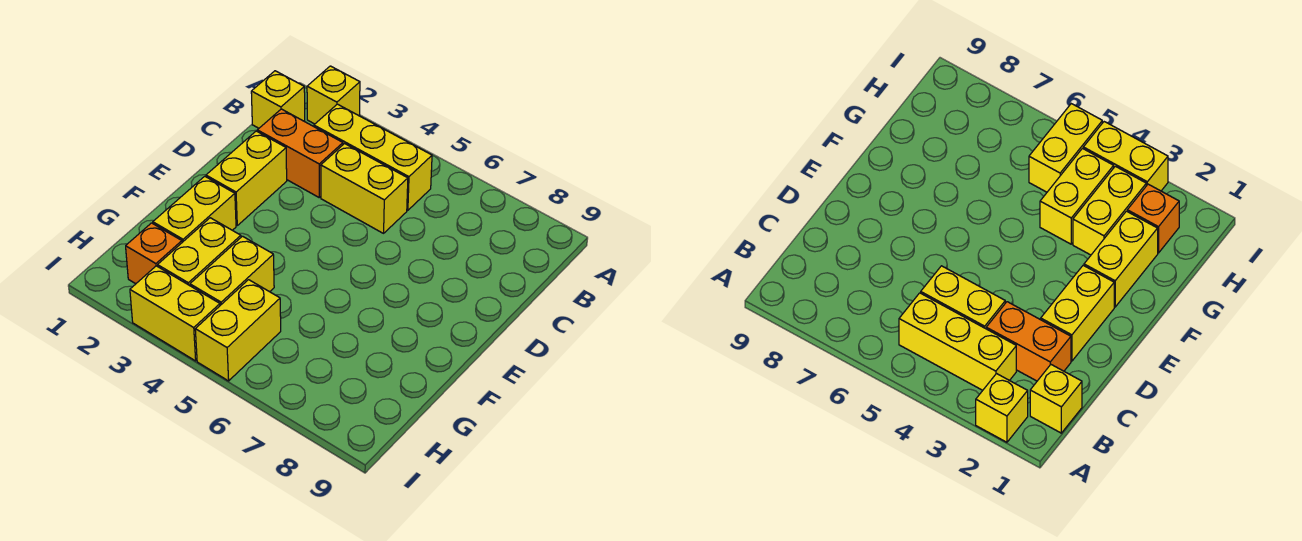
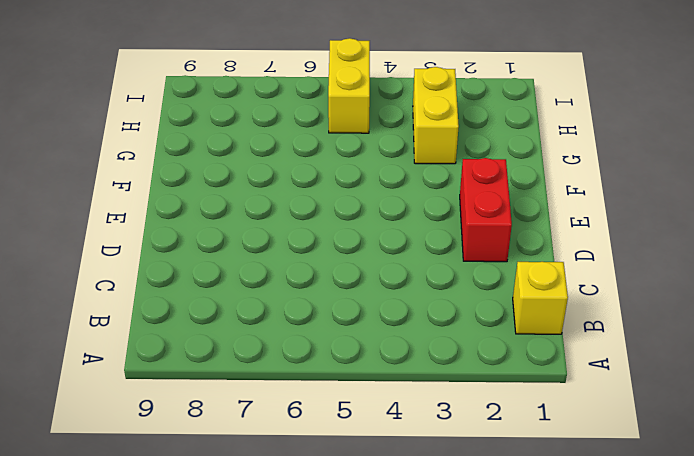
red 1x2 brick [460,158,512,262] -> yellow 1x2 brick [206,131,287,225]
none -> yellow 1x1 brick [307,66,360,124]
none -> yellow 1x3 brick [314,104,432,210]
none -> orange 1x2 brick [257,109,343,197]

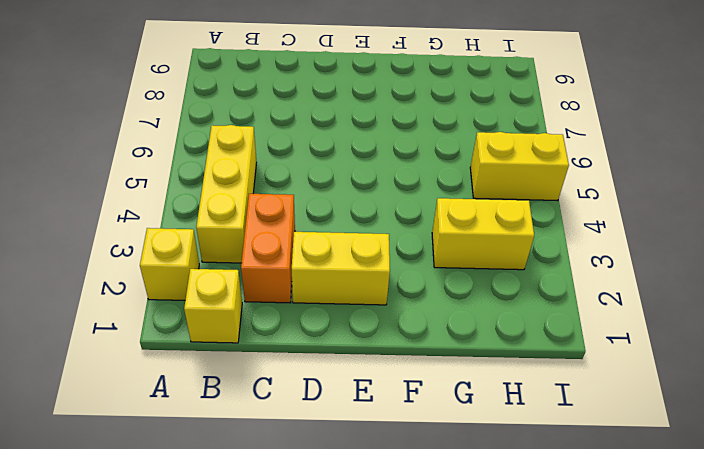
none -> yellow 1x2 brick [321,144,408,233]
none -> yellow 1x2 brick [153,176,236,242]
none -> yellow 1x2 brick [190,236,274,305]

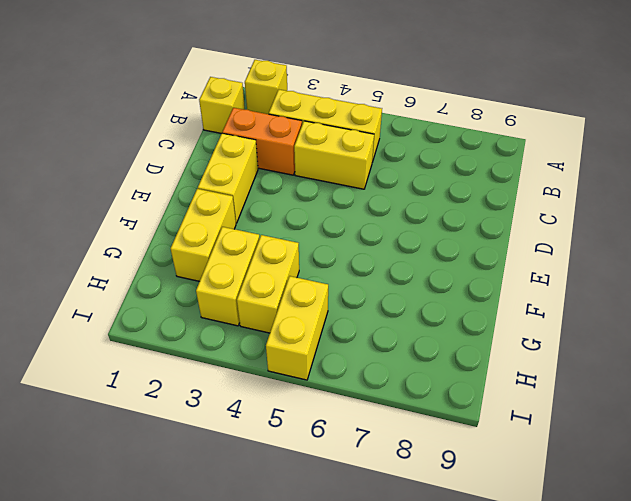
none -> orange 1x1 brick [126,223,182,284]
none -> yellow 1x2 brick [130,266,220,361]

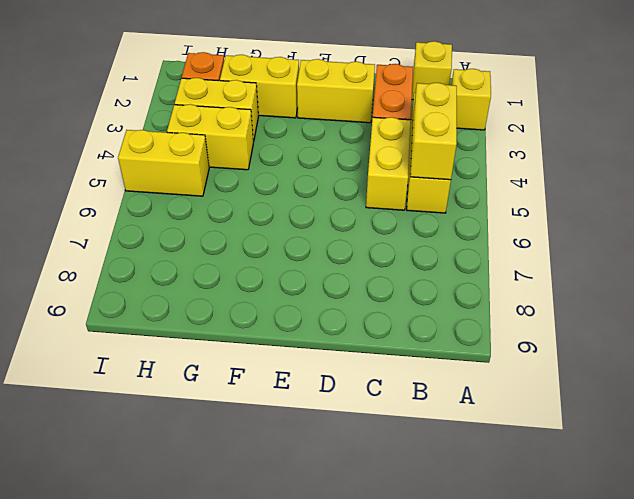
yellow 1x2 brick [410,83,457,180] -> yellow 1x2 brick moved to [130,266,220,361]

